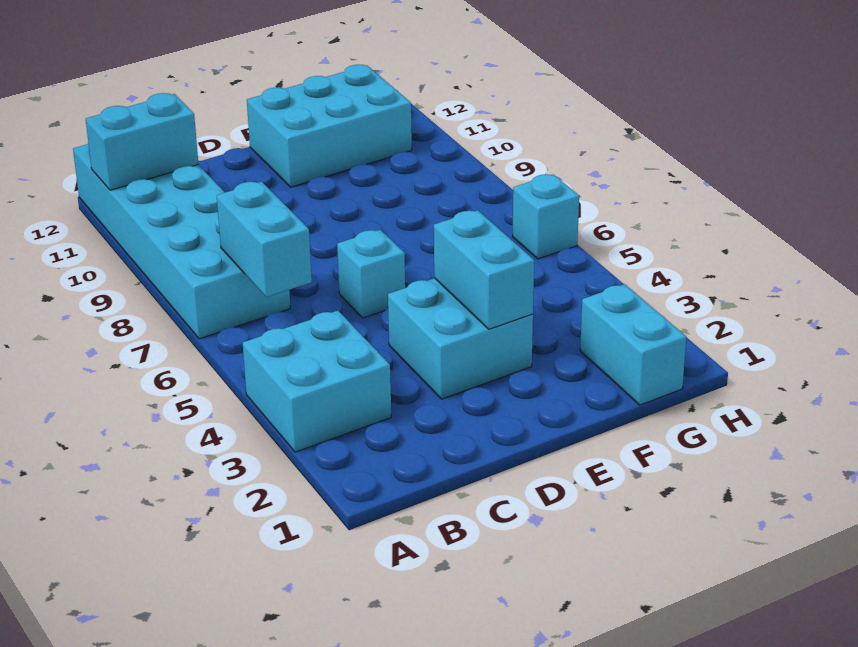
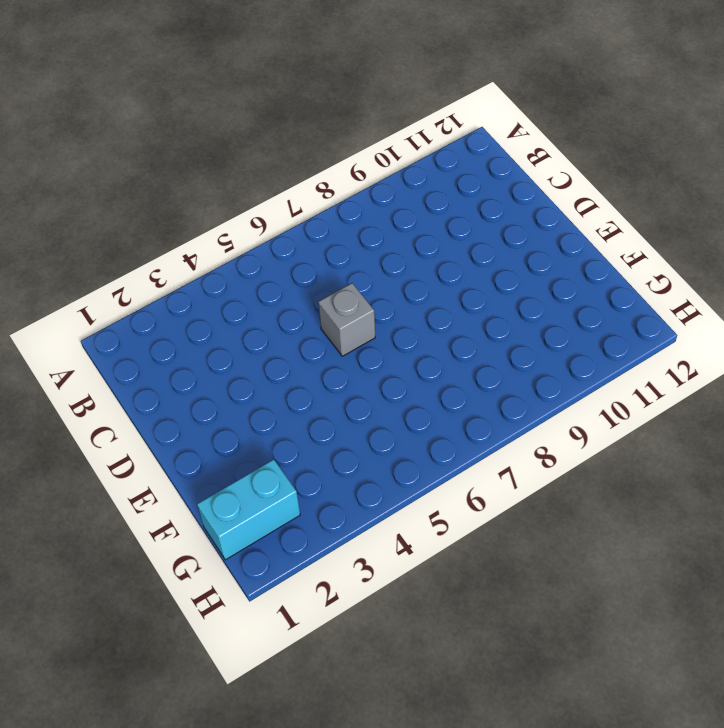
grey 1x1 brick [318,283,375,356] -> cyan 1x1 brick [337,230,405,318]
none -> cyan 2x2 brick [243,311,391,452]
none -> cyan 2x6 brick [73,143,290,339]

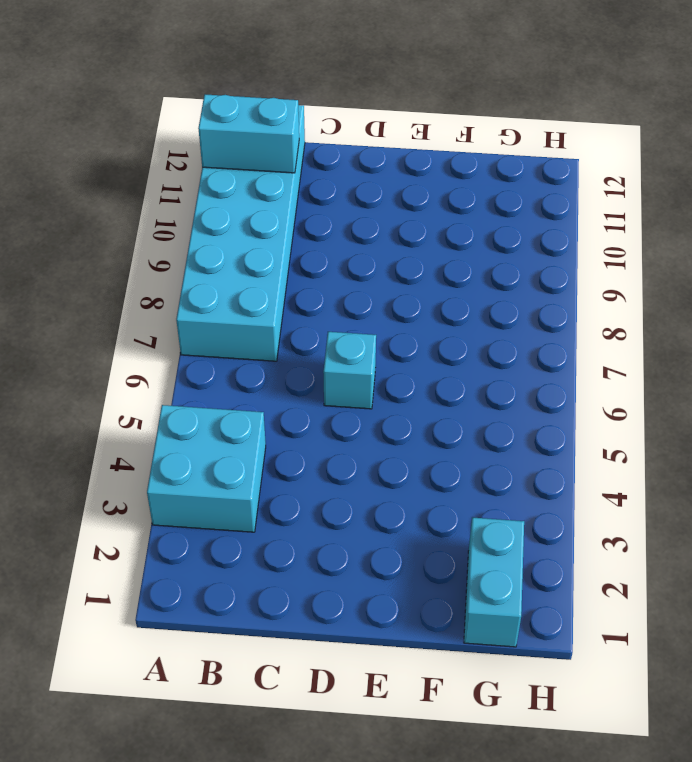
none -> cyan 2x2 brick [388,278,533,399]
none -> cyan 2x3 brick [247,65,412,187]

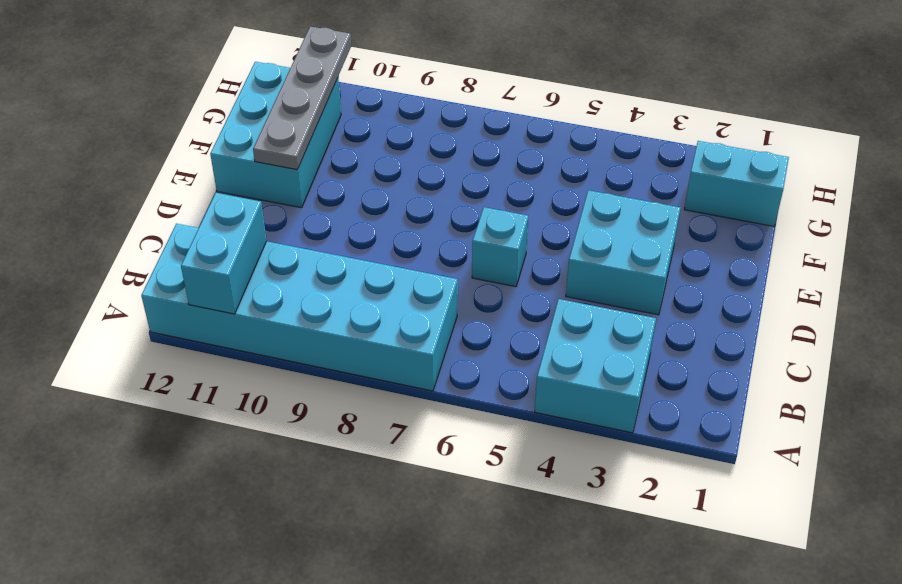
grey 1x4 plate [253,26,351,170] -> none
none -> cyan 1x1 brick [512,174,579,259]
none -> cyan 1x2 brick [217,182,312,297]

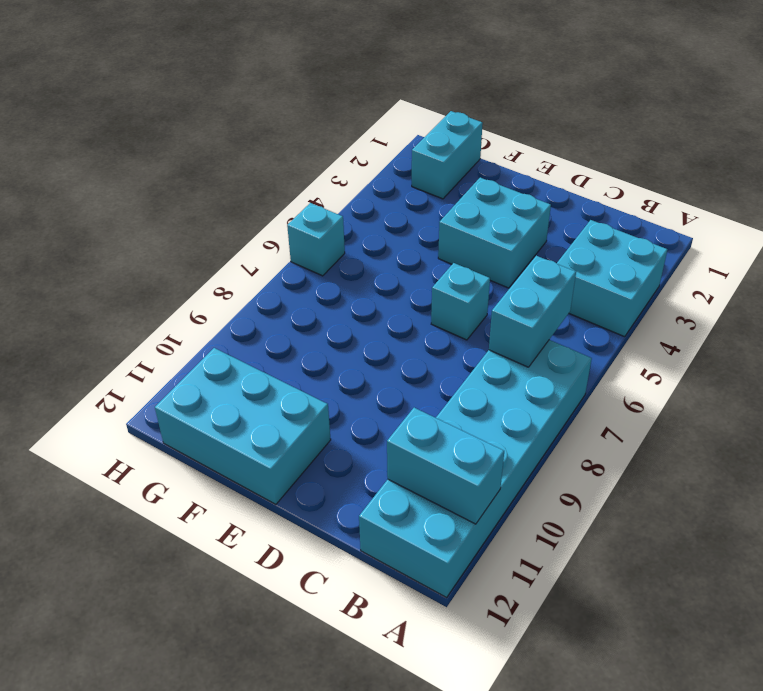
none -> cyan 1x2 brick [434,210,534,329]

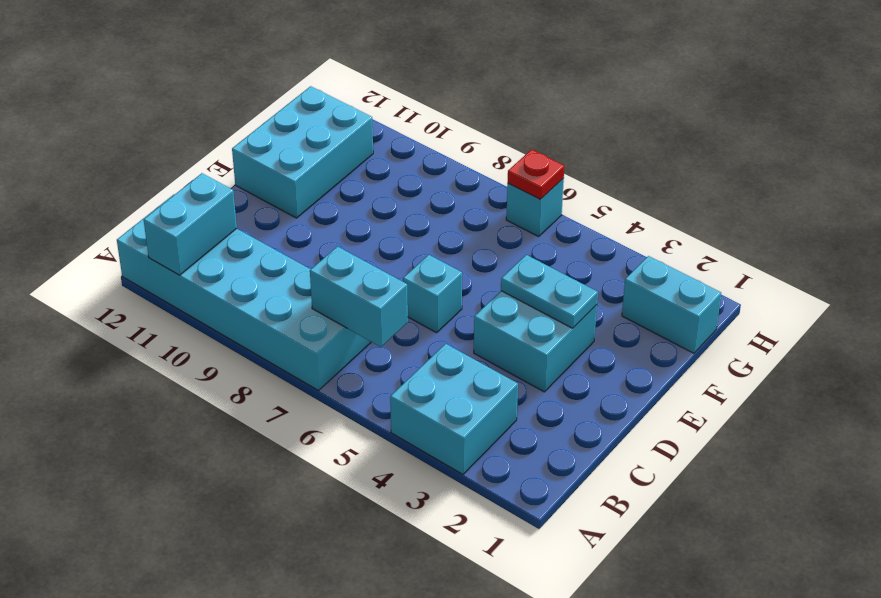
cyan 1x2 plate [501,255,598,328] -> cyan 1x2 brick [434,210,534,329]
red 1x1 plate [508,150,564,199] -> none

